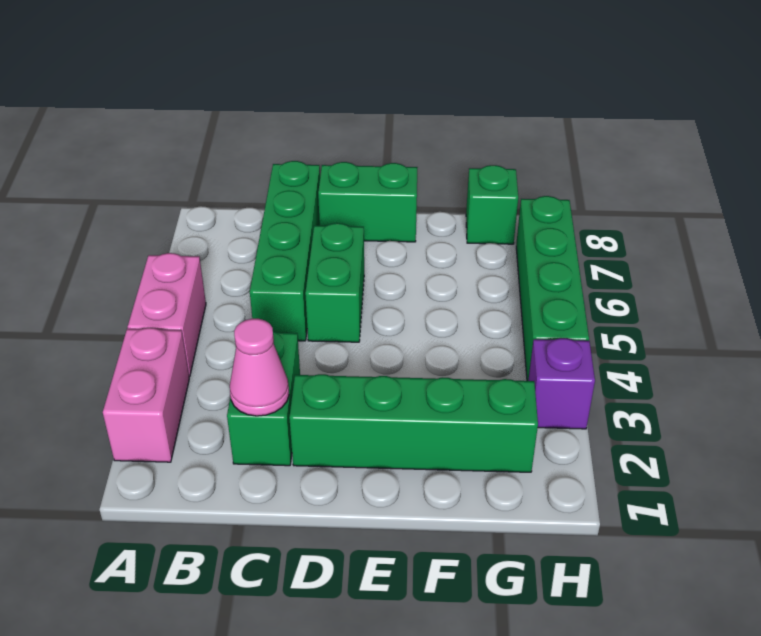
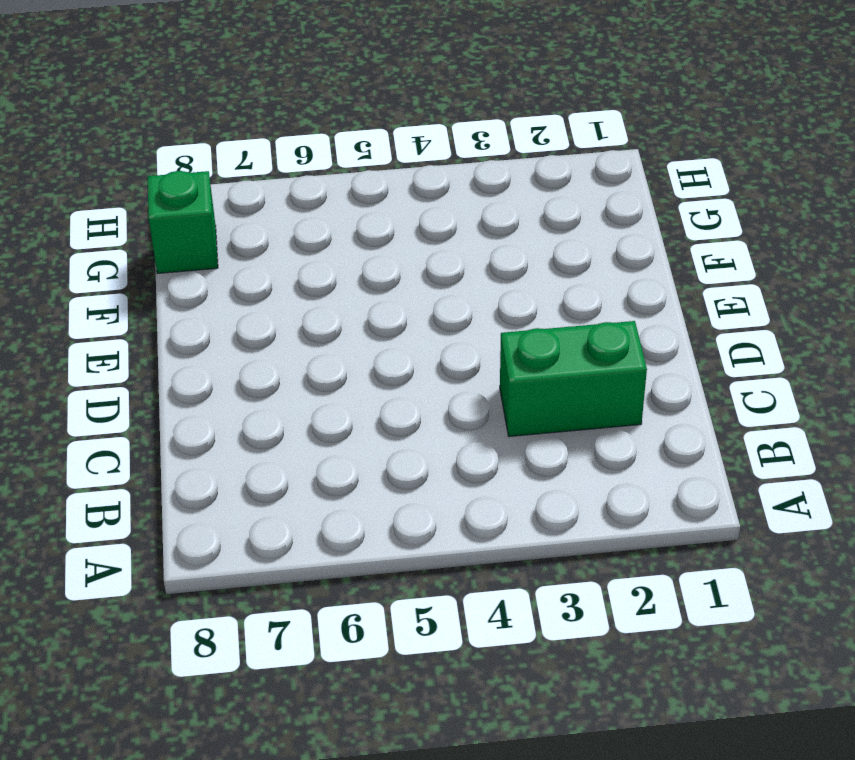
none -> pink 1x2 brick [103,328,189,462]
none -> pink 1x2 brick [128,253,206,377]

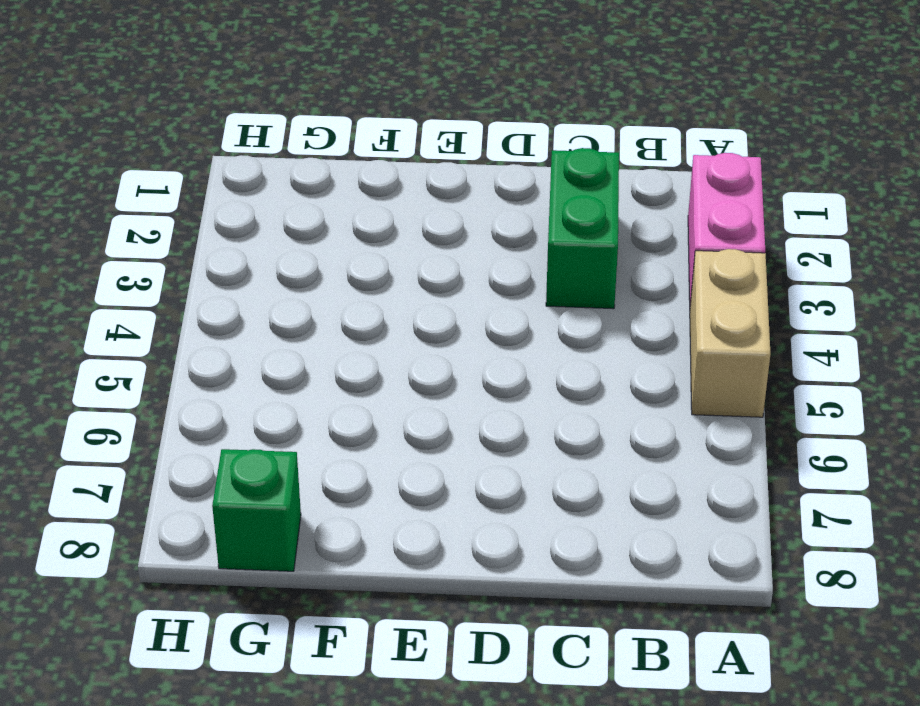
tan 1x2 brick [690,249,771,417] -> pink 1x2 brick [128,253,206,377]
none -> green 1x4 brick [250,161,320,341]
none -> green 1x4 brick [289,374,538,472]

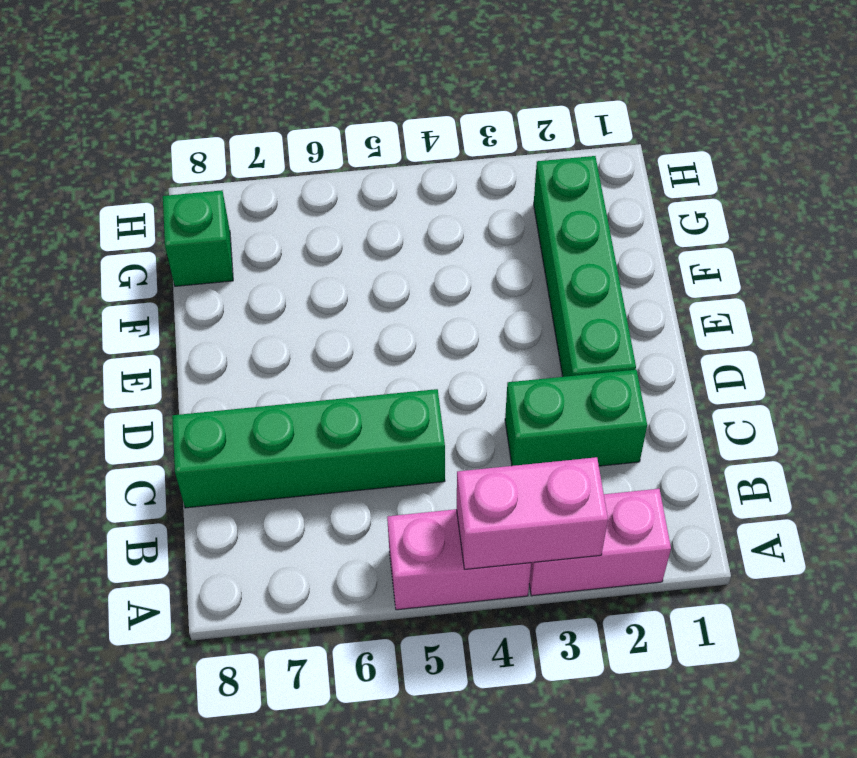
pink 1x2 brick [457,457,608,569] -> none
none -> green 1x2 brick [305,223,364,342]
none -> green 1x2 brick [318,162,418,242]

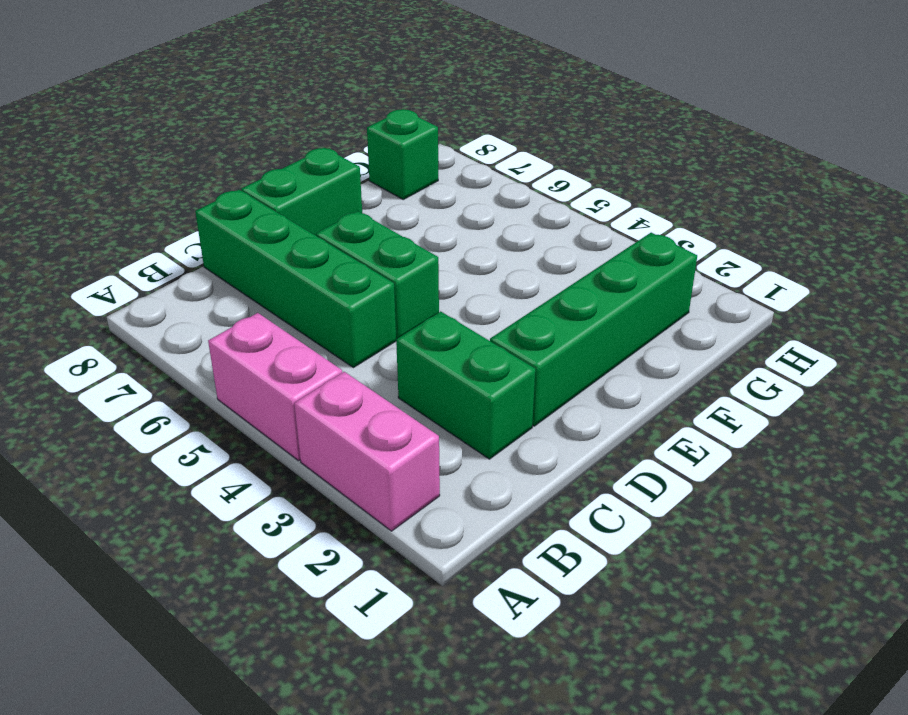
none -> purple 1x1 brick [528,338,595,429]
none -> green 1x4 brick [516,196,589,381]

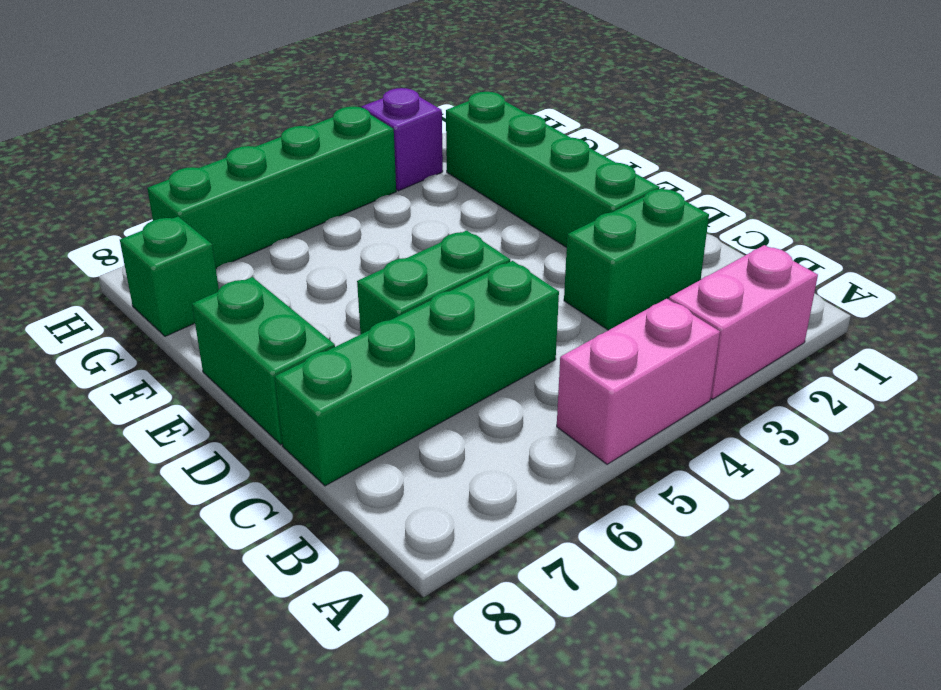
none -> pink 1x1 cone [230,319,289,416]

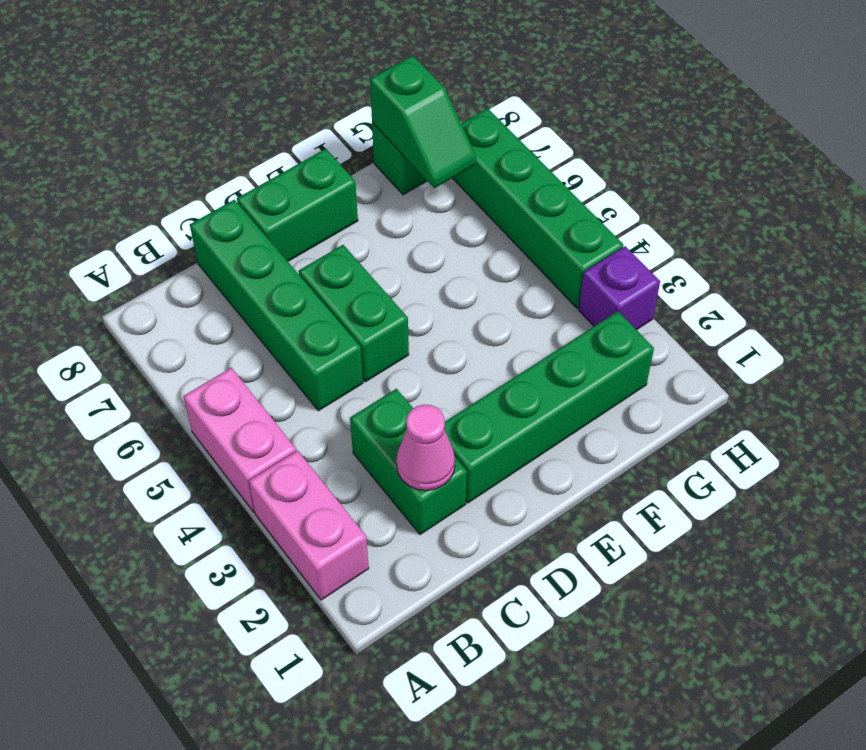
green 1x2 slope [370,56,476,188] -> none

